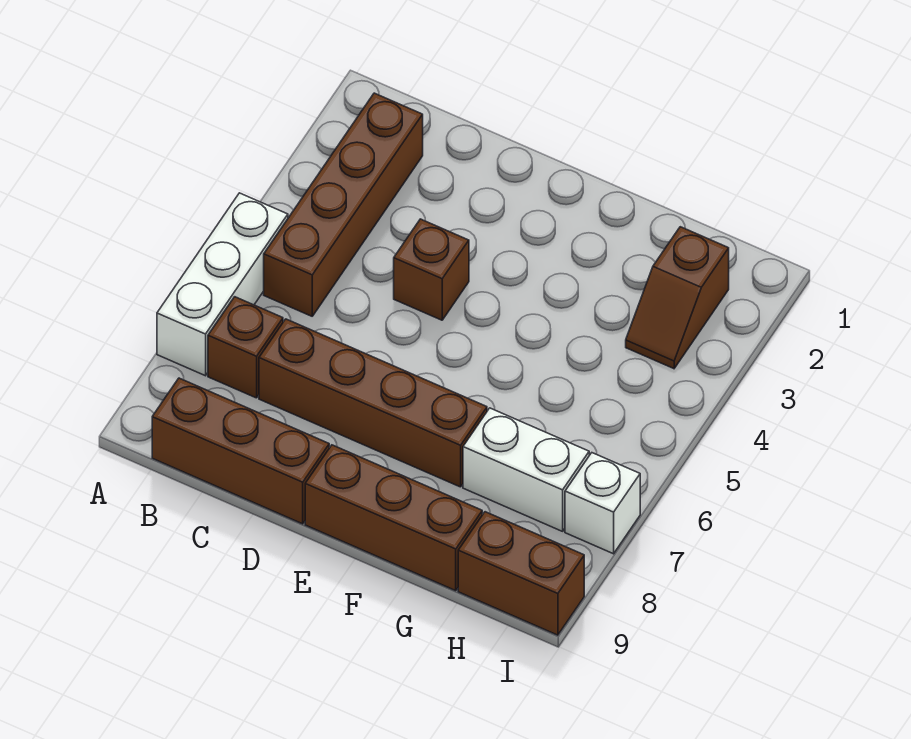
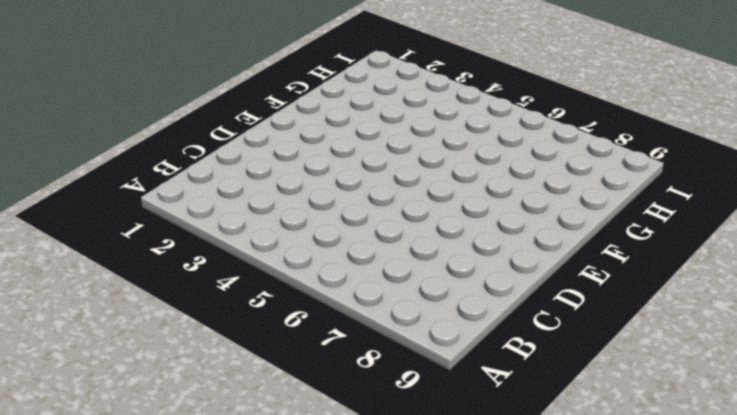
none -> white 1x3 brick [157,193,288,376]
none -> brown 1x4 brick [264,93,423,316]

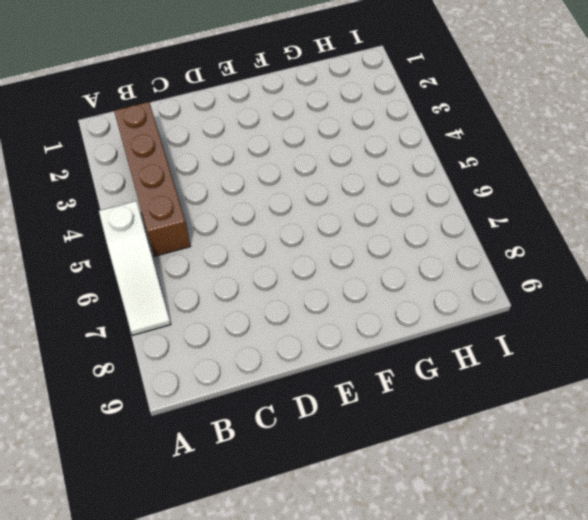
white 1x3 slope [99,201,171,335] -> white 1x3 brick [157,193,288,376]
none -> brown 1x1 brick [208,297,283,398]
none -> brown 1x3 brick [152,378,329,524]

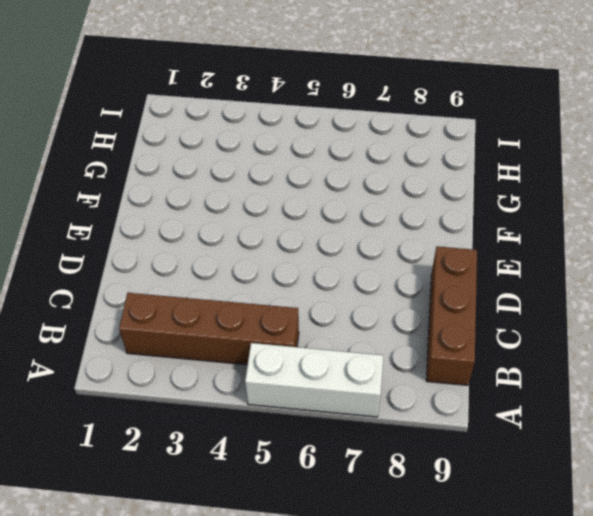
none -> brown 1x1 brick [208,297,283,398]
none -> brown 1x4 brick [259,319,487,487]

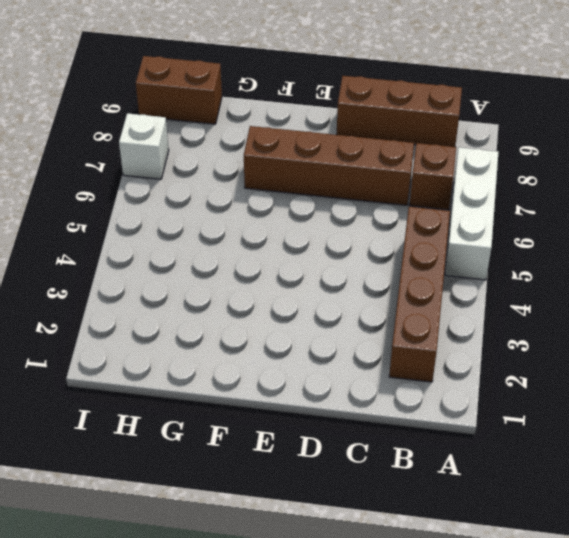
none -> brown 1x1 brick [394,219,469,320]
none -> brown 1x3 brick [305,445,482,591]

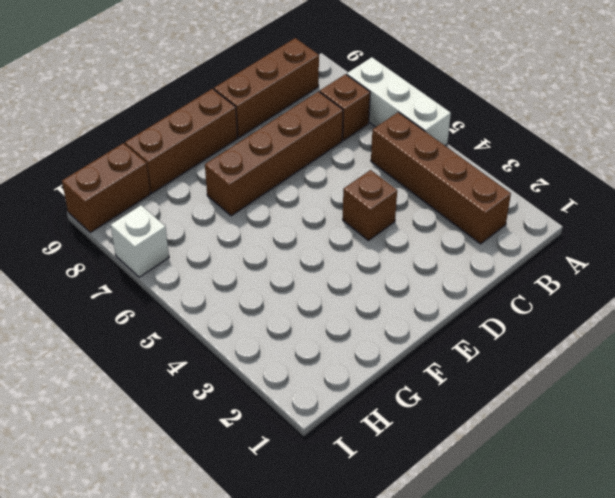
none -> white 1x2 brick [463,408,589,531]
none -> brown 1x2 slope [626,227,729,369]

